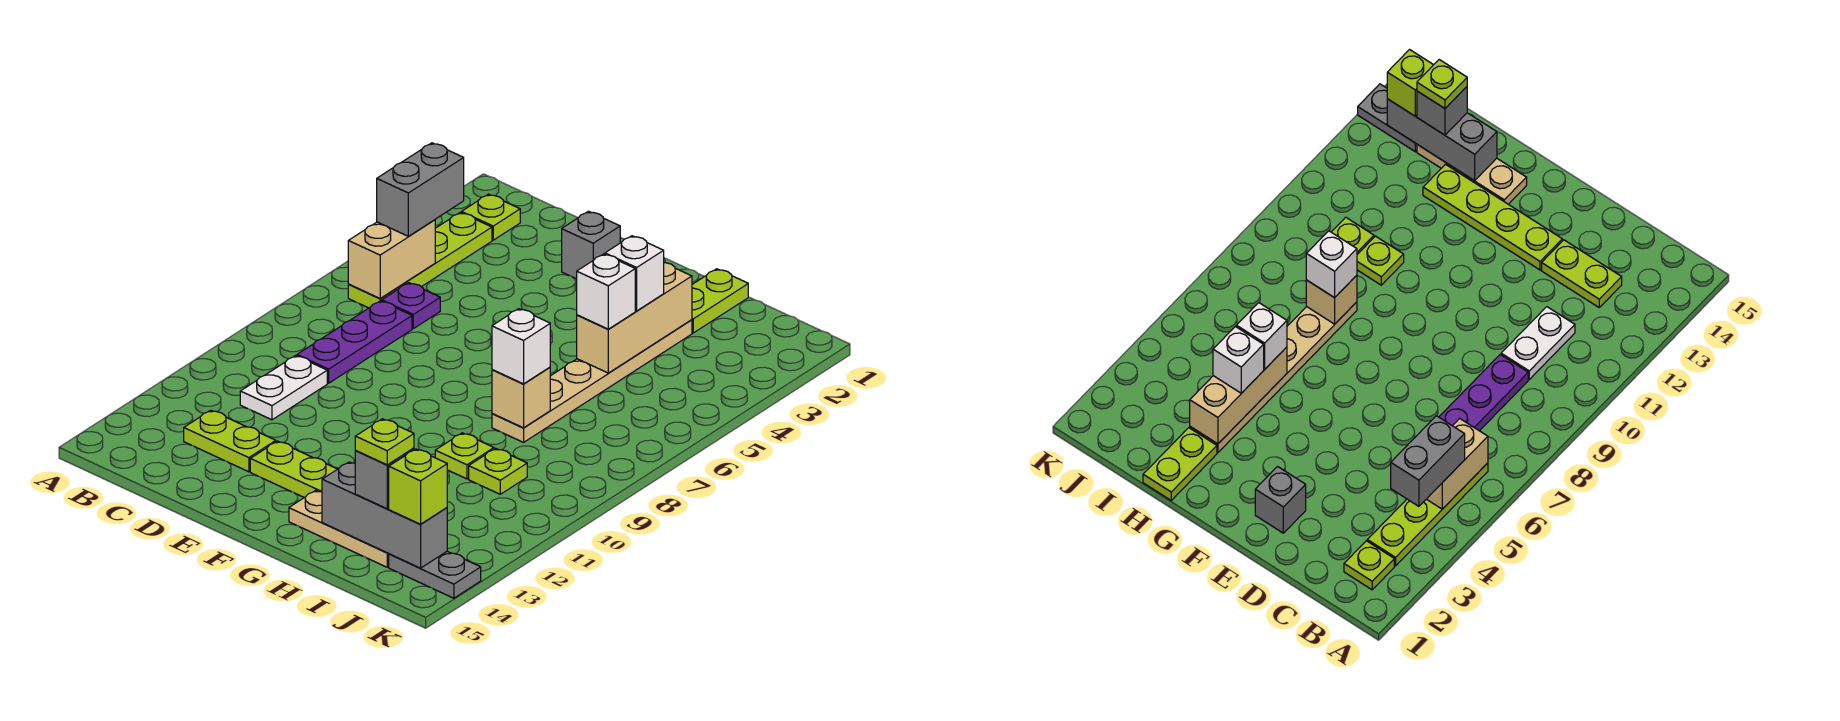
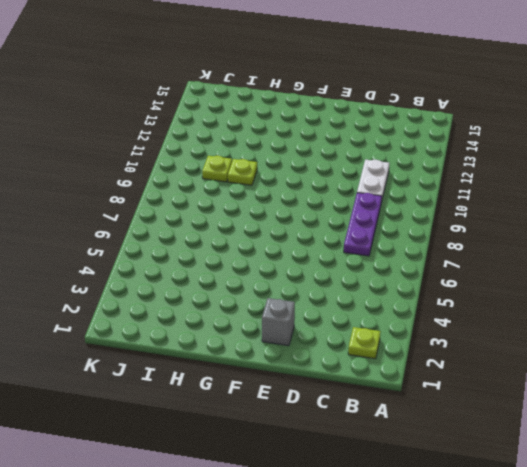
none -> lime 1x4 plate [348,212,492,308]
none -> purple 1x1 plate [382,283,440,329]
none -> lime 1x2 plate [184,410,276,472]

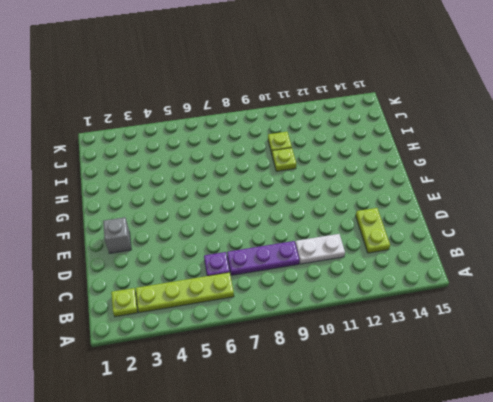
none -> lime 1x4 plate [250,441,337,498]
none -> tan 1x3 plate [289,490,389,567]
none -> lime 1x2 plate [692,269,748,333]

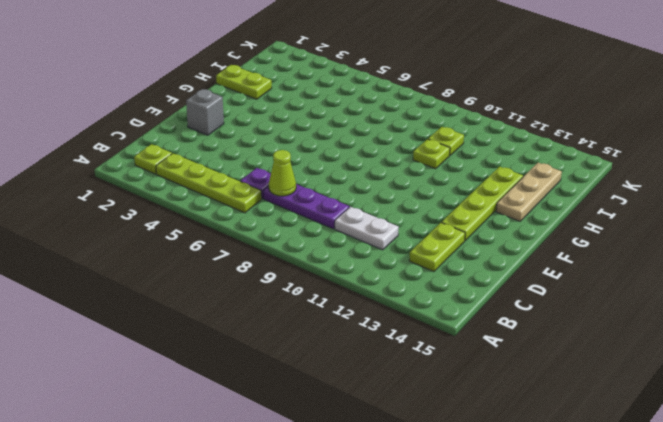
lime 1x1 cone [269,150,296,196] -> none
none -> tan 1x6 plate [492,320,692,442]
none -> grey 1x2 plate [389,551,481,598]
none -> tan 1x2 brick [348,220,435,299]

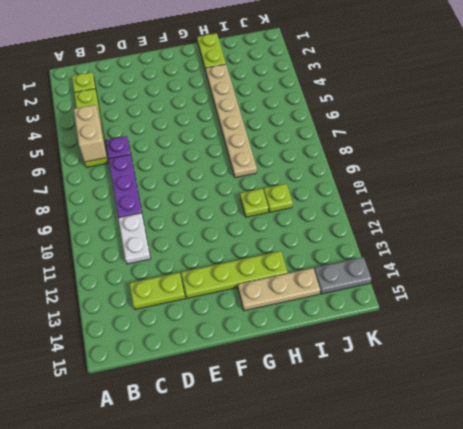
none -> grey 1x1 brick [562,211,620,279]
none -> tan 1x3 brick [577,263,692,373]
none -> tan 1x1 brick [492,367,550,428]

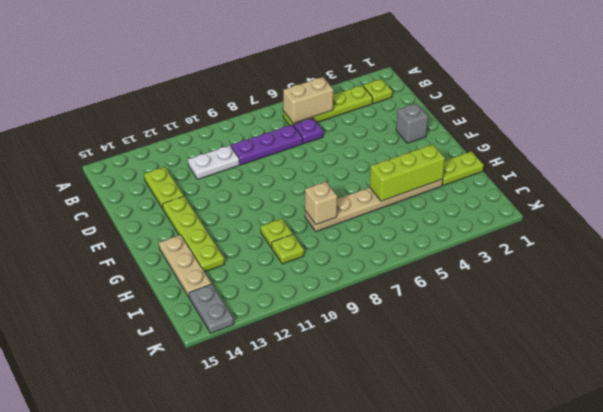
lime 1x3 brick [370,144,445,201] -> tan 1x3 brick [577,263,692,373]
none -> grey 1x3 brick [322,462,447,568]
none -> grey 1x2 brick [377,143,464,236]
none -> white 1x1 brick [605,236,664,311]

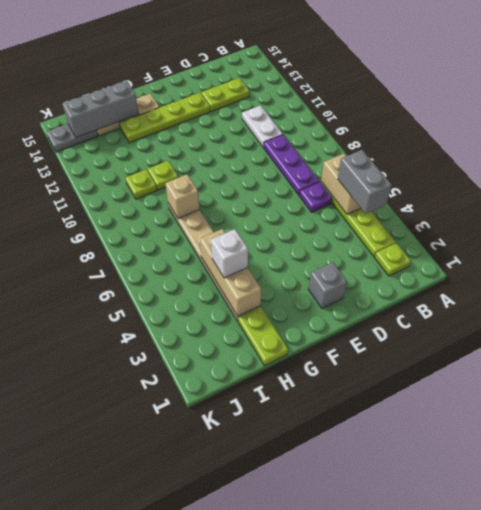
none -> white 1x1 brick [577,254,635,329]
none -> white 1x1 brick [492,309,550,384]
none -> grey 1x1 brick [355,448,414,509]

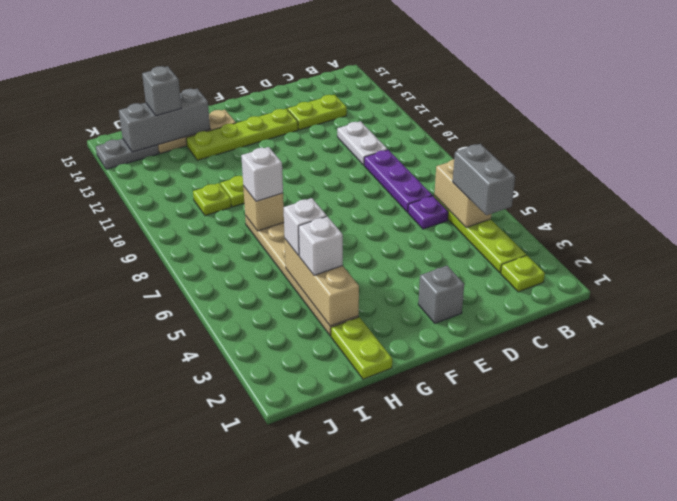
none -> lime 1x1 brick [389,449,447,524]
none -> lime 1x1 plate [355,419,414,465]

